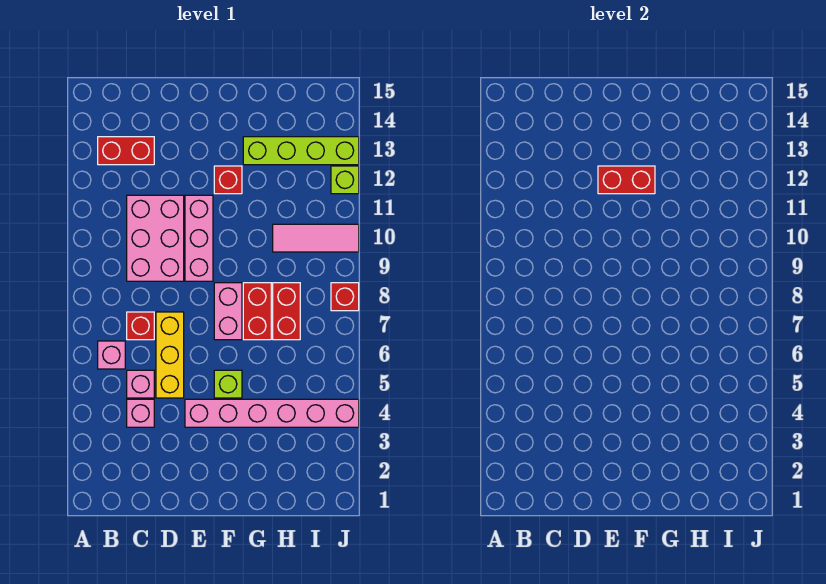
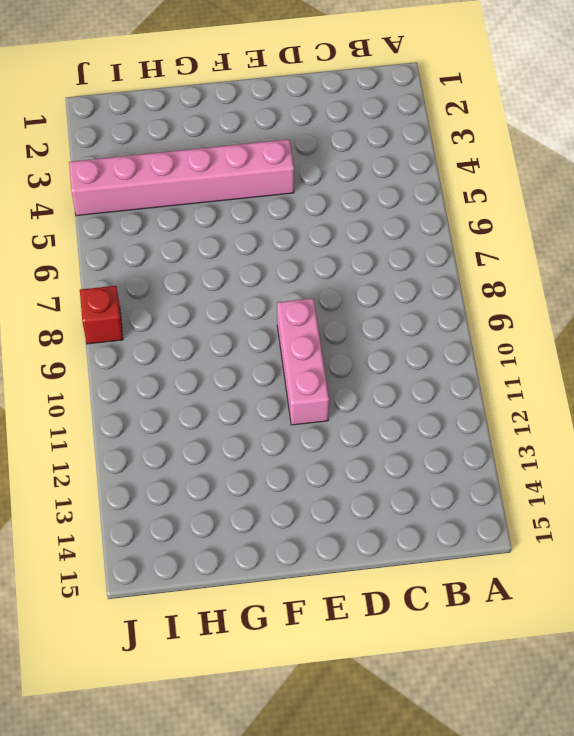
none -> pink 1x1 brick [98,341,125,369]
none -> red 1x2 brick [98,137,154,165]
none -> pink 1x1 brick [127,399,154,427]

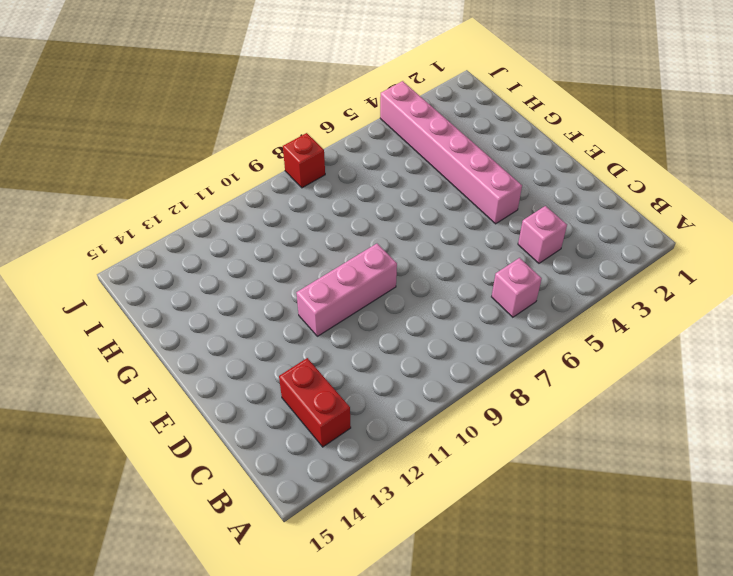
none -> pink 1x1 brick [127,370,154,398]
none -> red 1x1 brick [127,312,154,340]
none -> pink 2x3 brick [127,195,184,281]

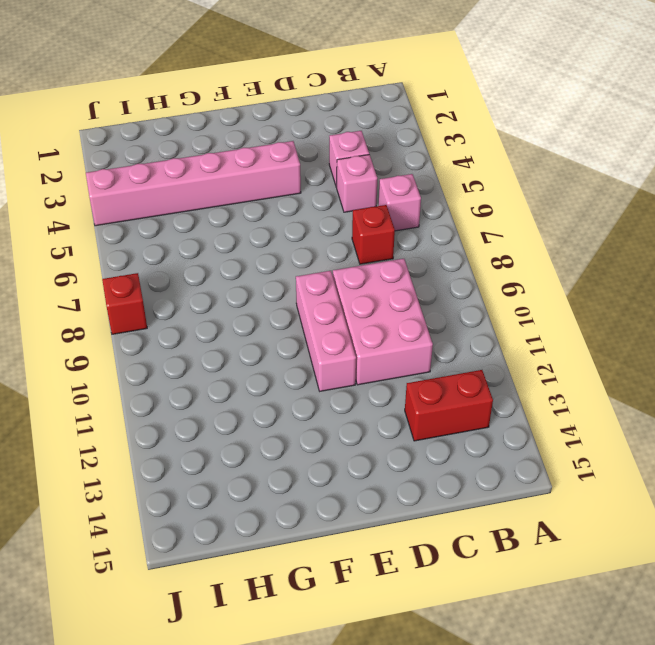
none -> yellow 1x3 brick [156,312,184,398]
none -> lime 1x1 brick [214,370,242,398]
none -> pink 1x2 brick [214,283,242,340]

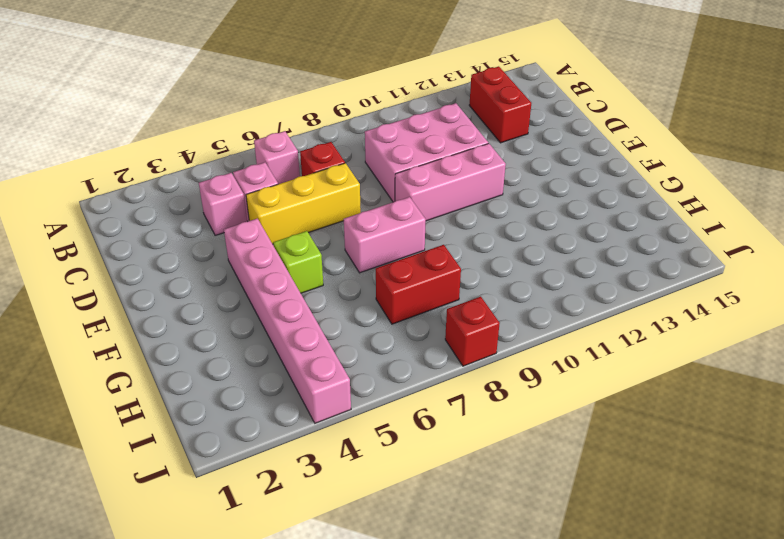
none -> red 1x1 brick [214,166,242,194]
none -> red 1x2 brick [243,283,271,340]
none -> lime 1x4 brick [243,137,359,165]

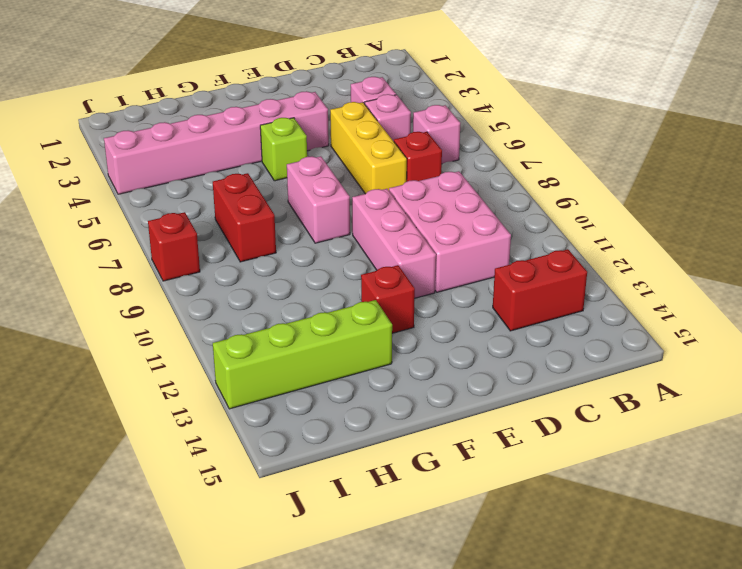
none -> red 1x2 brick [243,283,271,340]
none -> pink 1x3 tile [273,224,359,252]
none -> lime 1x1 brick [331,166,359,194]

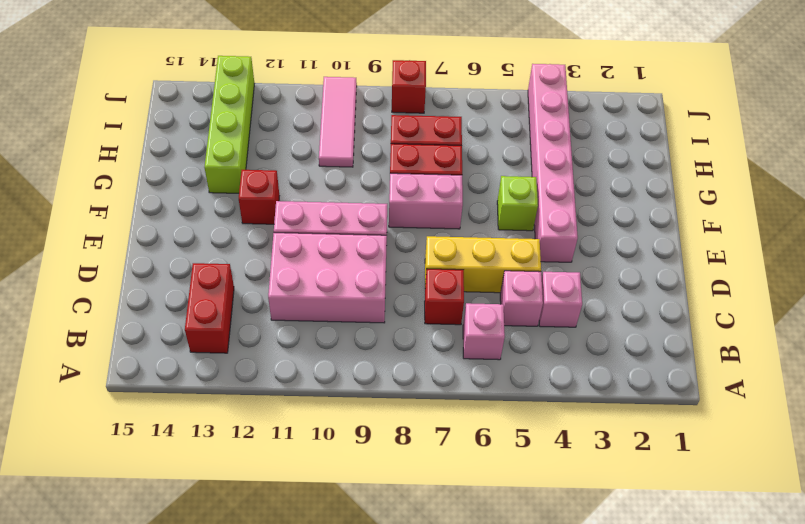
none -> lime 1x1 brick [331,166,359,194]
none -> red 1x2 brick [598,166,655,194]

